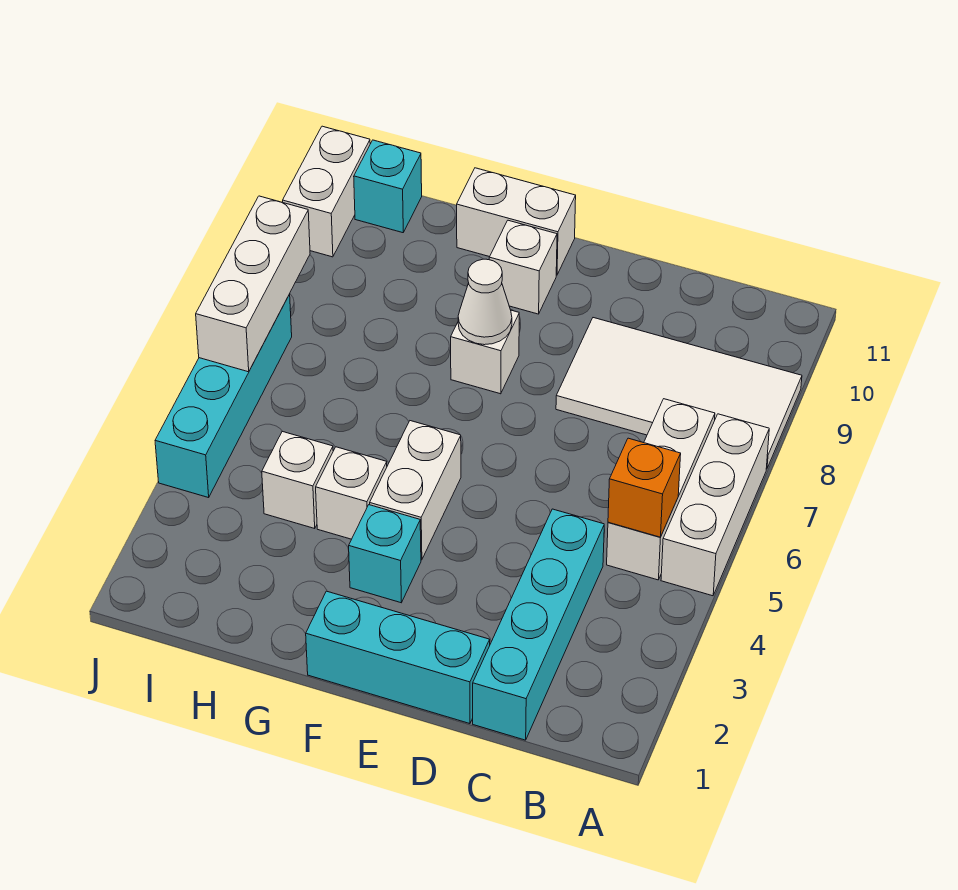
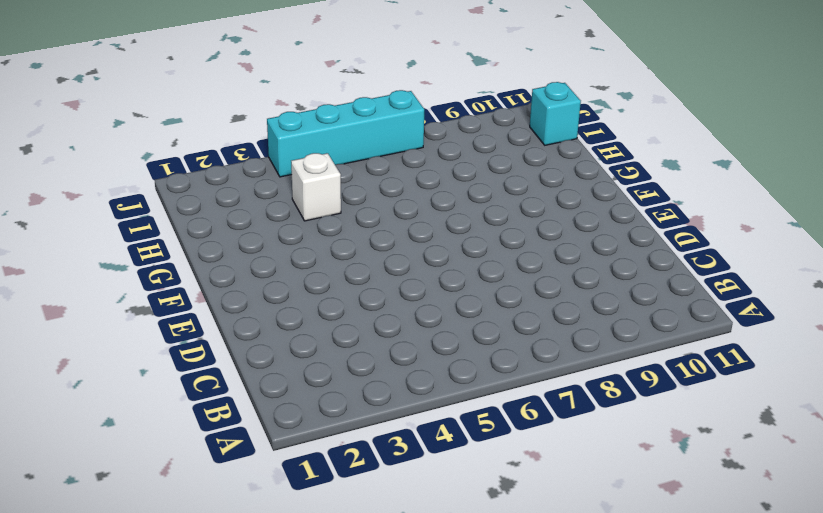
none -> white 1x3 brick [661,414,769,596]
none -> white 2x4 tile [556,318,802,469]
none -> white 1x3 brick [607,399,715,580]

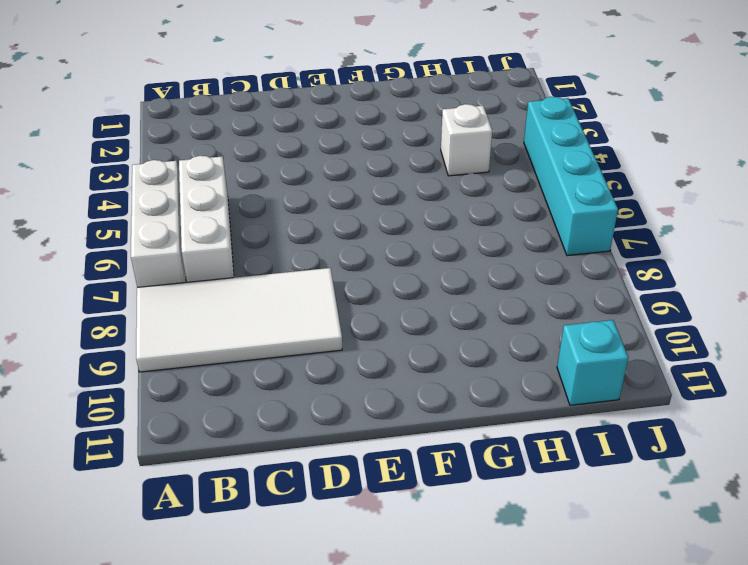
none -> cyan 1x4 brick [473,509,604,740]
none -> cyan 1x3 brick [306,591,490,724]
none -> cyan 1x1 brick [349,505,421,603]

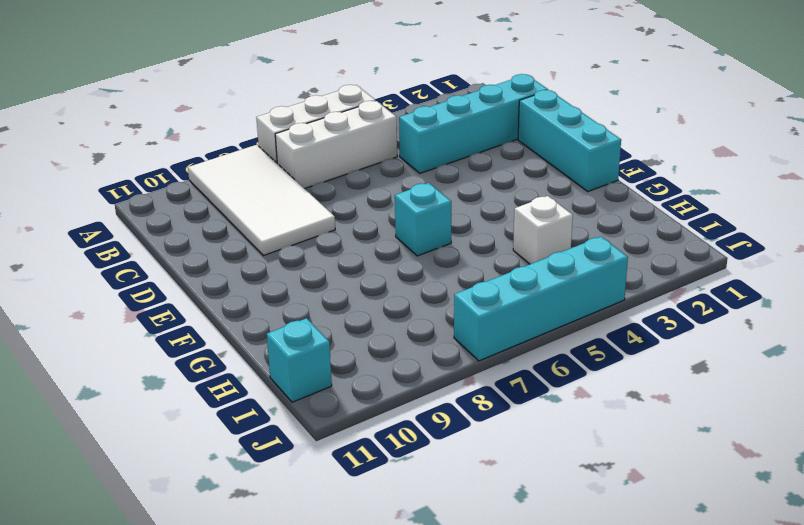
cyan 1x1 brick [395,183,451,256] -> cyan 1x1 brick moved to [349,505,421,603]
none -> white 1x2 brick [370,421,461,560]
none -> white 1x1 brick [451,310,519,394]
none -> white 1x1 brick [489,220,557,314]

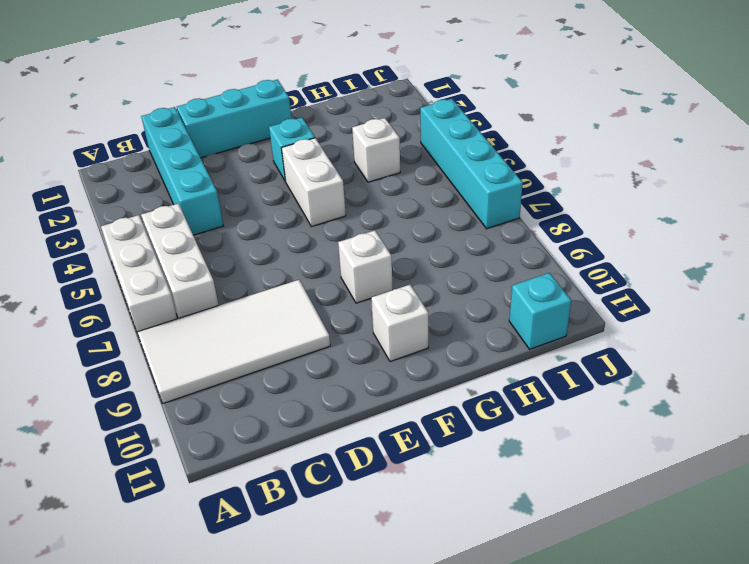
none -> white 1x2 brick [457,168,576,275]
none -> white 1x1 brick [316,447,387,539]
none -> white 1x2 brick [283,126,370,257]

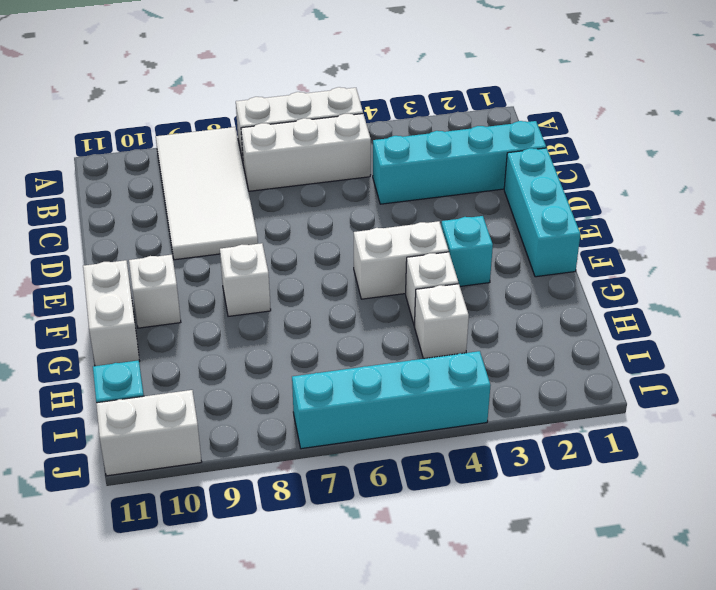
none -> orange 1x1 brick [608,438,681,537]
none -> white 1x1 cone [458,259,512,345]
none -> white 1x3 brick [196,196,310,372]

